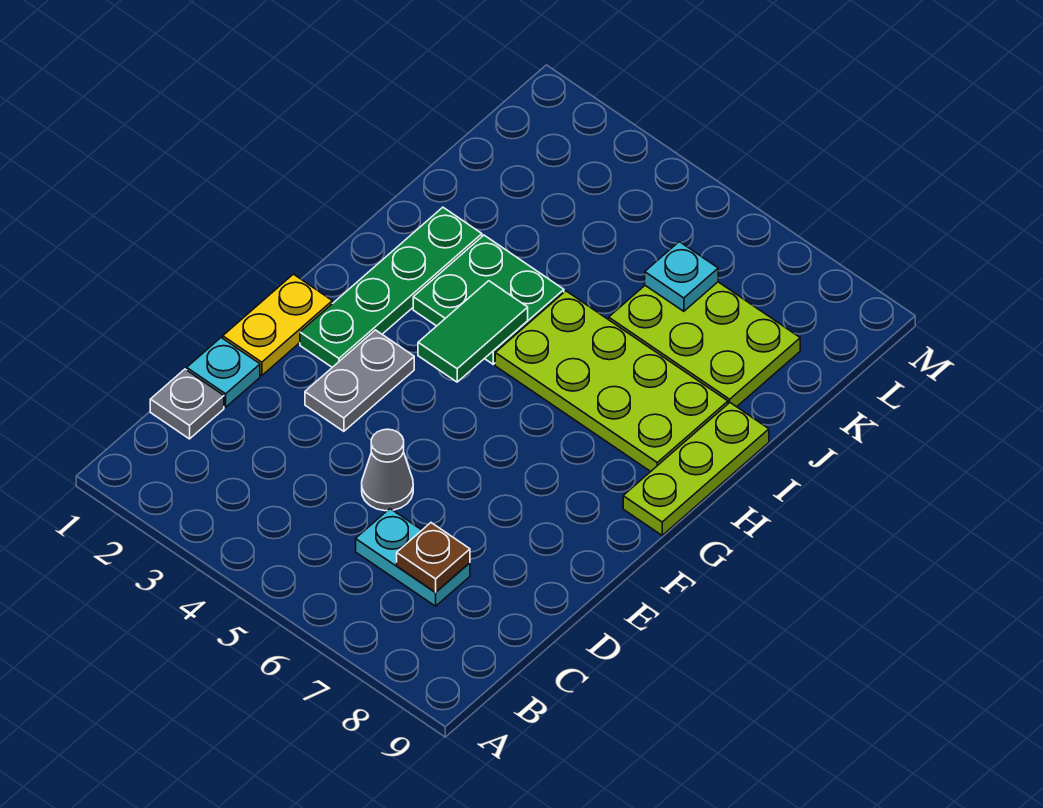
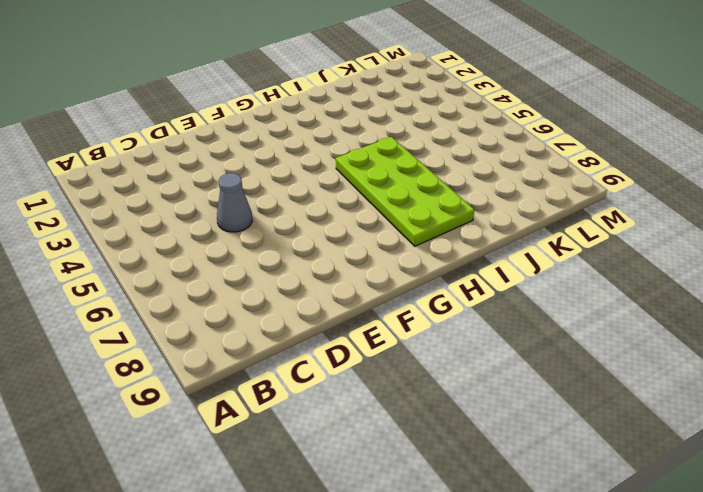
none -> grey 1x1 plate [150,369,224,439]
none -> cyan 1x2 plate [356,509,470,606]
none -> cyan 1x1 plate [187,338,260,407]

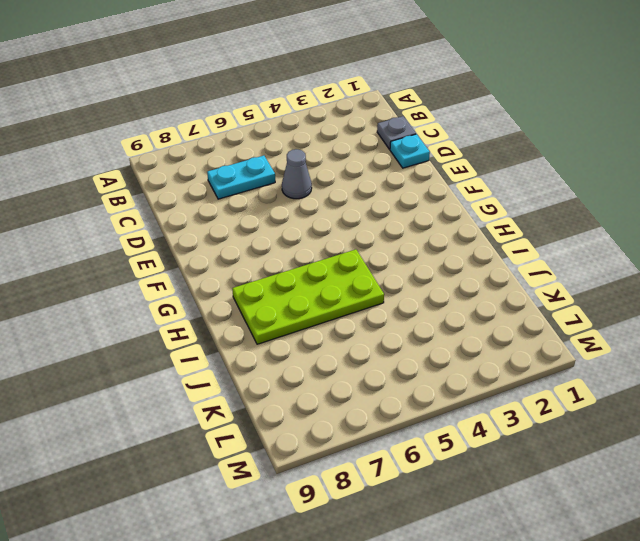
none -> yellow 1x2 plate [223,274,332,376]
none -> grey 1x2 plate [305,330,414,431]
none -> green 1x4 plate [300,207,482,367]

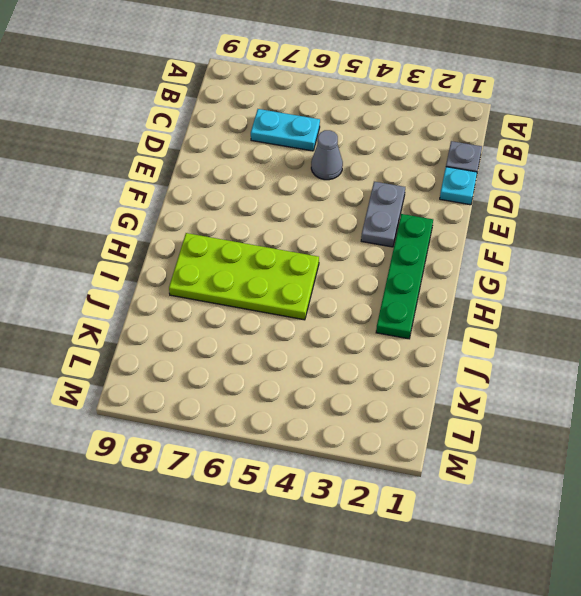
none -> yellow 1x2 plate [223,274,332,376]
none -> lime 1x3 plate [623,403,769,535]
none -> green 2x2 plate [413,235,564,364]

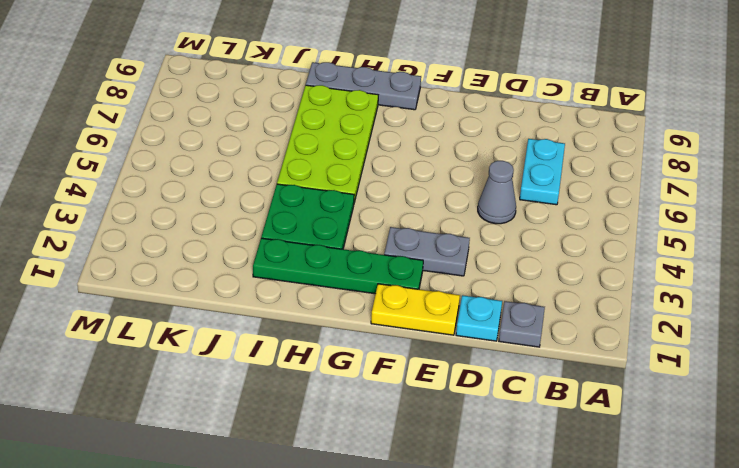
grey 1x3 plate [306,62,421,110] -> lime 1x3 plate [623,403,769,535]
none -> lime 2x3 plate [609,282,800,407]
none -> brown 1x1 plate [397,523,470,592]
none -> green 1x2 tile [418,281,528,382]

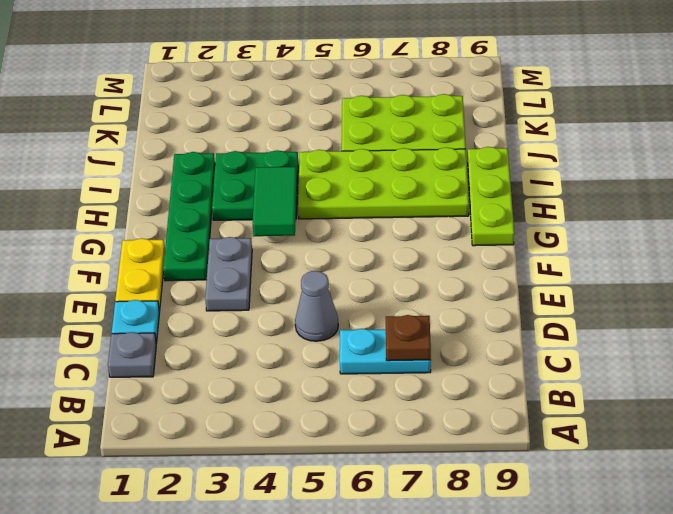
none -> cyan 1x1 plate [645,242,718,311]

